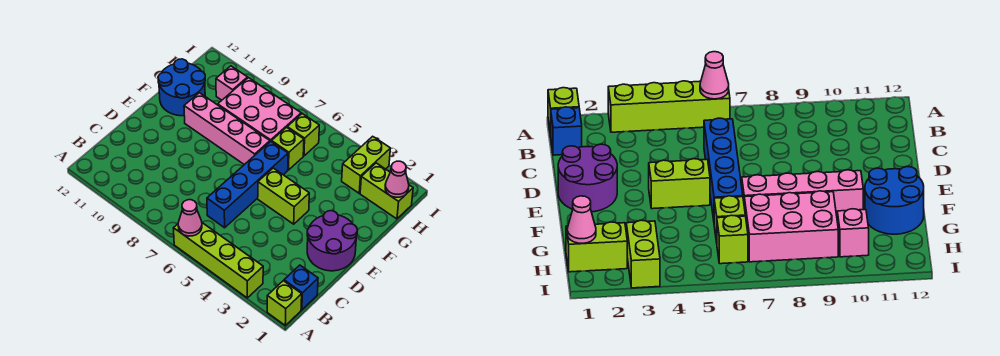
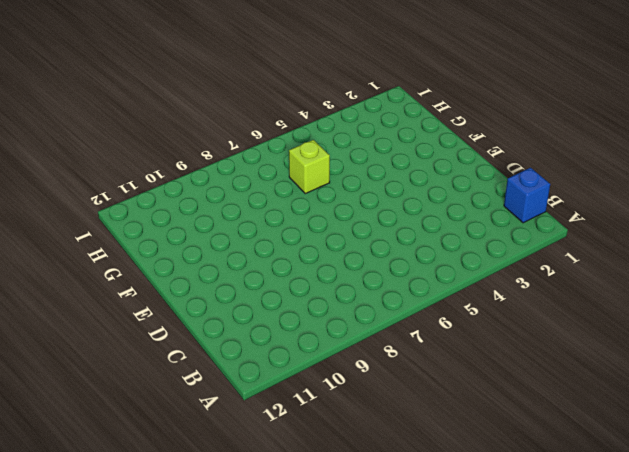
none -> lime 1x1 brick [267,281,302,325]
none -> lime 1x4 brick [174,223,263,298]
none -> blue 1x4 brick [207,142,288,228]

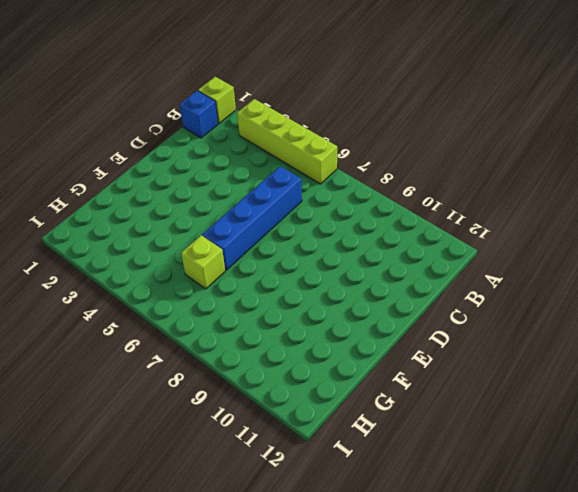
none -> purple 2x2 round brick [307,211,357,271]
none -> lime 1x2 brick [258,168,309,224]
none -> pink 1x4 brick [184,93,270,165]

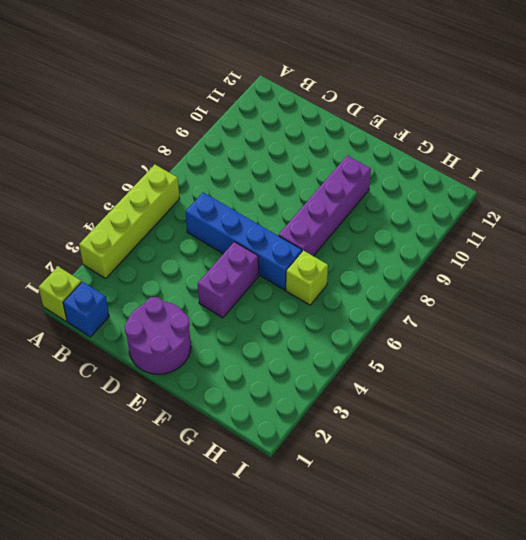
purple 1x2 brick [198,242,259,318] -> lime 1x2 brick [258,168,309,224]
purple 1x4 brick [279,156,371,256] -> pink 1x4 brick [184,93,270,165]
none -> blue 2x2 round brick [158,59,205,116]
none -> pink 2x3 brick [218,78,301,142]
none -> lime 1x2 brick [360,163,413,219]

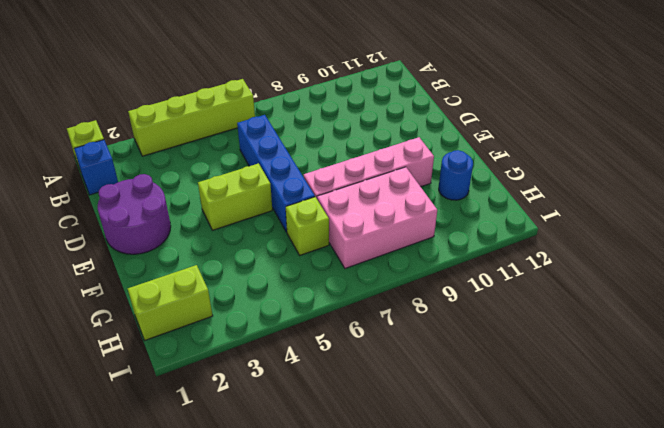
blue 1x1 round brick [439,150,473,200] -> blue 2x2 round brick [158,59,205,116]
none -> lime 1x2 brick [342,136,390,193]
none -> lime 1x1 brick [287,114,319,156]
none -> pink 1x1 brick [216,66,248,100]

